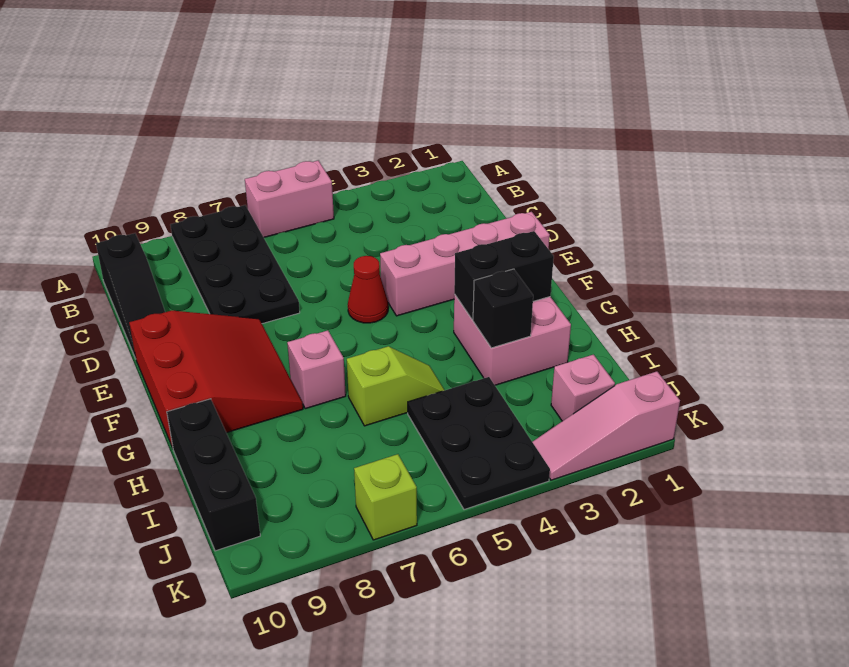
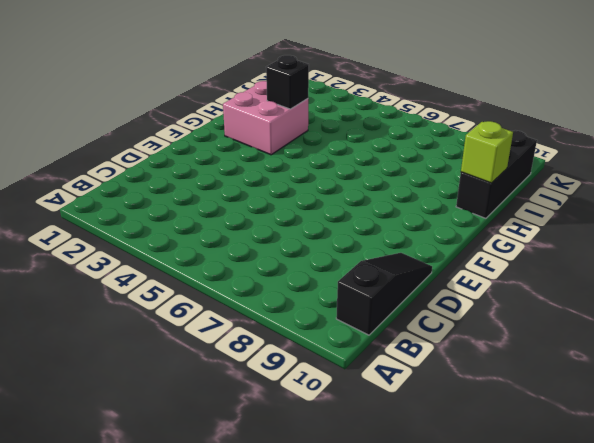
lime 1x1 brick [461,121,513,183] -> lime 1x1 brick moved to [354,454,417,540]
none -> pink 1x2 brick [245,161,334,237]
none -> black 2x4 plate [170,205,300,324]
none -> pink 1x4 brick [380,212,550,316]

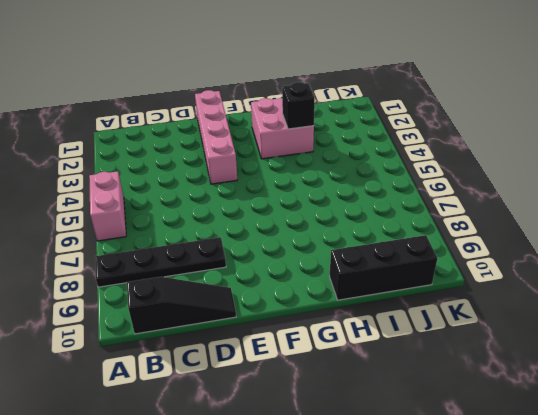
black 1x4 plate [95,237,226,287] -> black 2x4 plate [170,205,300,324]
none -> red 1x1 cone [348,256,388,323]
none -> red 3x3 slope [129,311,303,448]
none -> pink 1x1 brick [287,330,346,409]

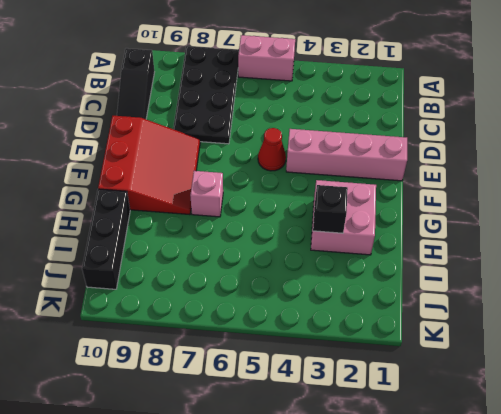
none -> lime 1x2 slope [347,346,444,426]
none -> black 2x3 plate [408,377,550,510]
none -> pink 1x1 brick [551,355,615,421]

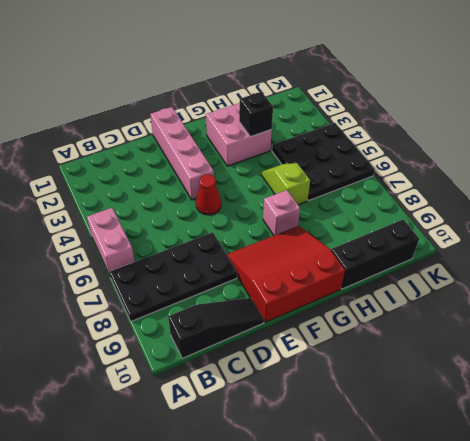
black 3x3 plate [272,123,375,200] -> black 2x3 plate [408,377,550,510]
none -> pink 1x1 brick [551,355,615,421]
none -> pink 1x3 slope [533,371,680,480]
none -> lime 1x1 brick [354,454,417,540]

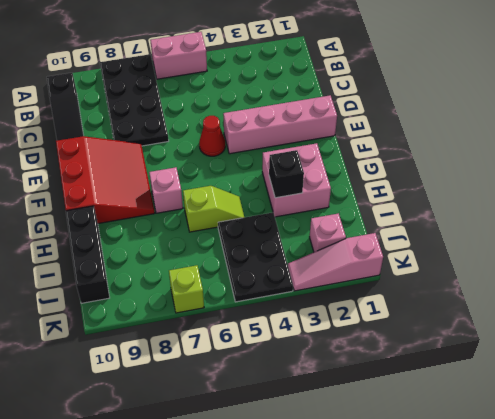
none -> black 1x2 brick [454,231,554,319]

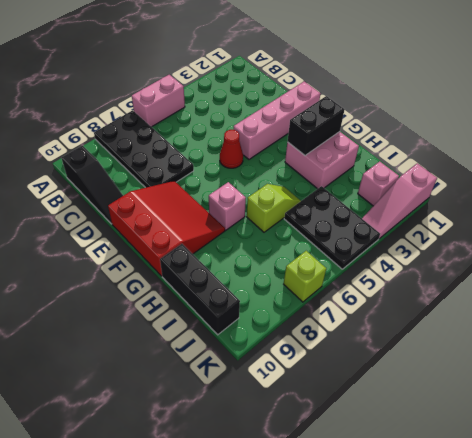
none -> black 1x1 brick [473,269,533,348]

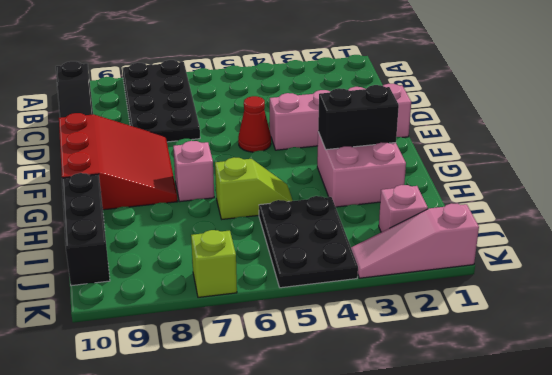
none -> pink 1x2 brick [245,161,334,237]
none -> black 1x1 brick [473,269,533,348]

